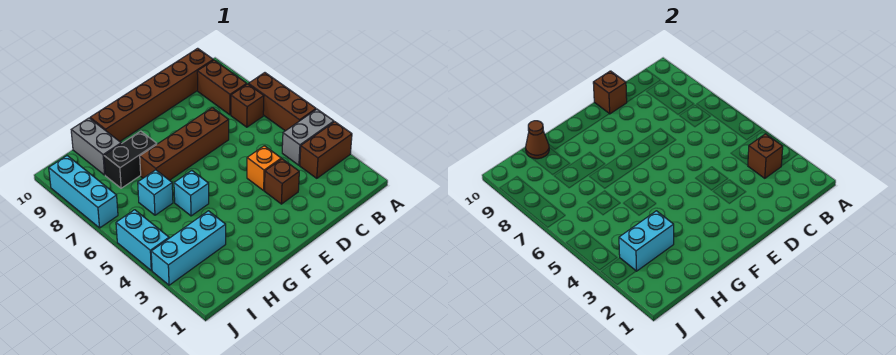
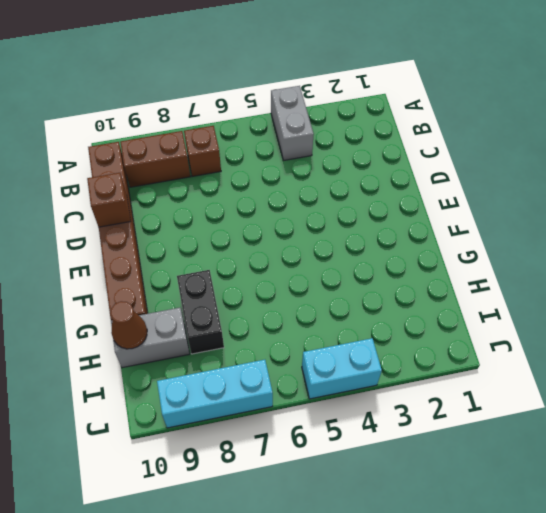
none -> brown 1x2 brick [300,122,352,178]
none -> brown 1x3 brick [248,73,316,131]
none -> brown 1x1 brick [264,159,299,204]

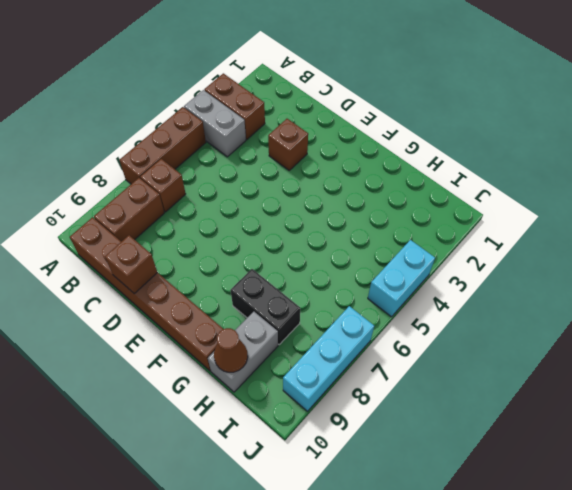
none -> orange 1x1 brick [247,146,281,190]
none -> brown 1x4 brick [140,108,229,180]
none -> cyan 1x1 brick [174,171,209,216]

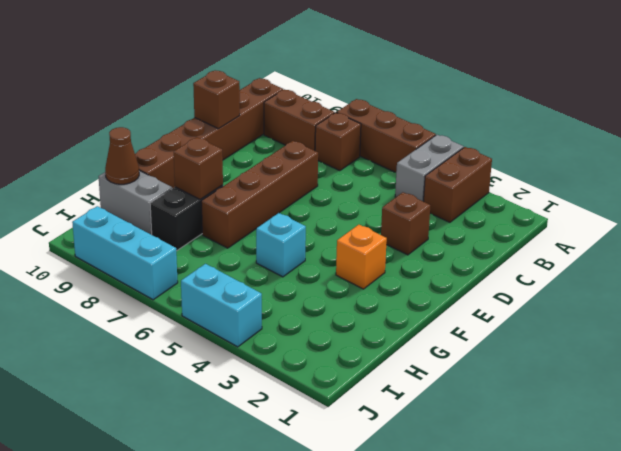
orange 1x1 brick [336,225,387,289] -> orange 1x1 brick moved to [247,146,281,190]
brown 1x1 brick [174,137,223,199] -> brown 1x1 brick moved to [748,134,783,178]
none -> cyan 1x3 brick [151,211,226,285]
none -> cyan 1x1 brick [138,170,173,215]
none -> cyan 1x2 brick [619,211,674,271]

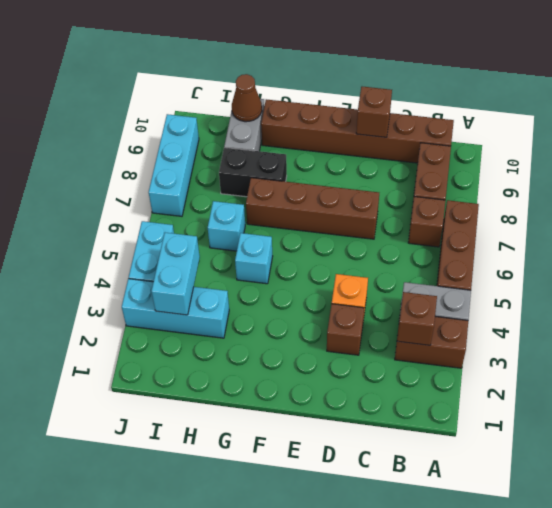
cyan 1x2 brick [151,233,200,315] -> cyan 1x2 brick turned to [619,211,674,271]

